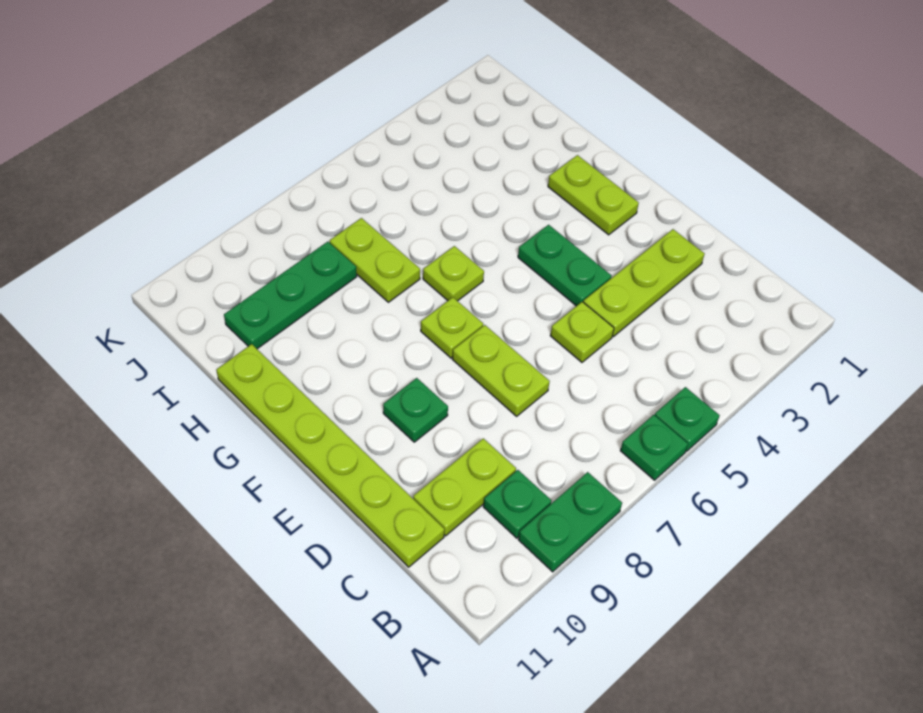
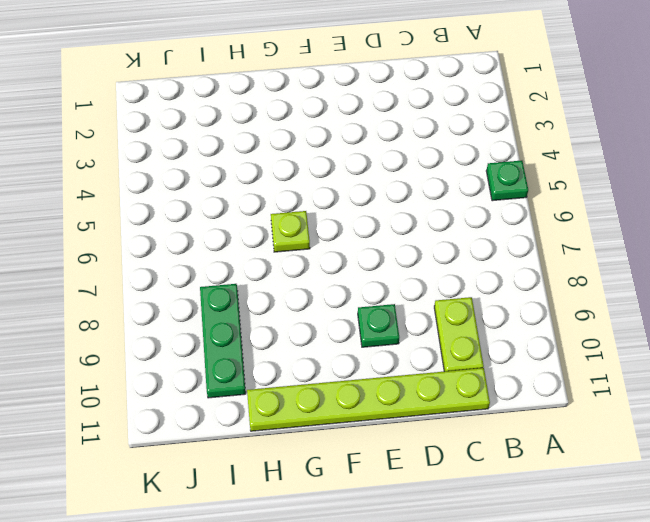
none -> green 1x1 plate [620,415,688,480]
none -> green 1x2 plate [518,472,622,572]
none -> green 1x1 plate [483,470,551,538]

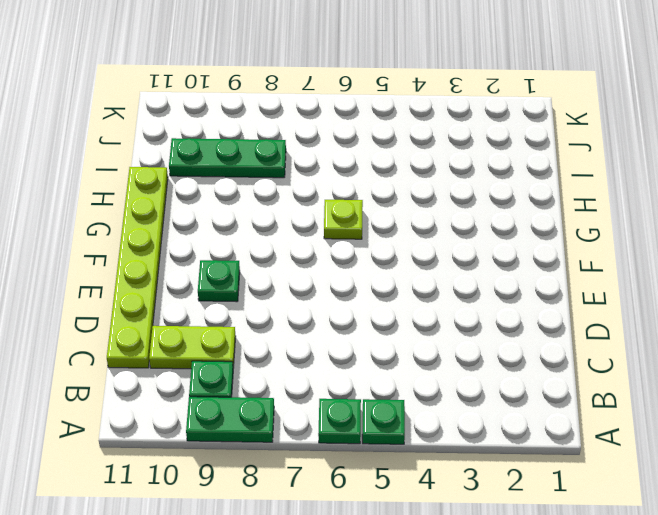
none -> lime 1x3 plate [583,229,705,337]
none -> lime 1x1 plate [550,302,614,362]
none -> lime 1x2 plate [452,325,550,416]

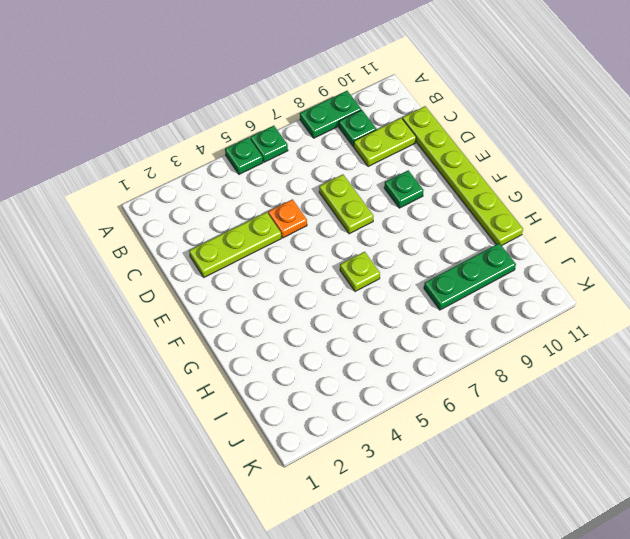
orange 1x1 plate [268,199,307,238] -> lime 1x1 plate [550,302,614,362]
none -> green 1x2 plate [518,225,612,306]
none -> lime 1x2 plate [548,155,639,235]
none -> lime 1x1 plate [421,297,483,358]

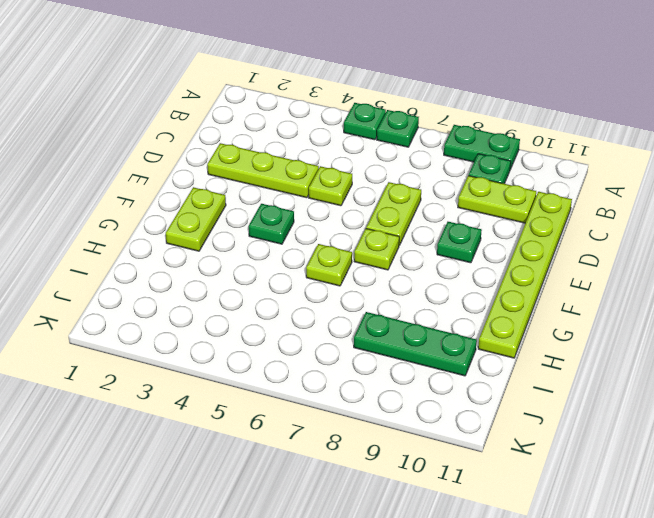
green 1x1 plate [249,204,294,244] -> green 1x2 plate [518,225,612,306]
none -> lime 1x2 plate [330,218,420,302]

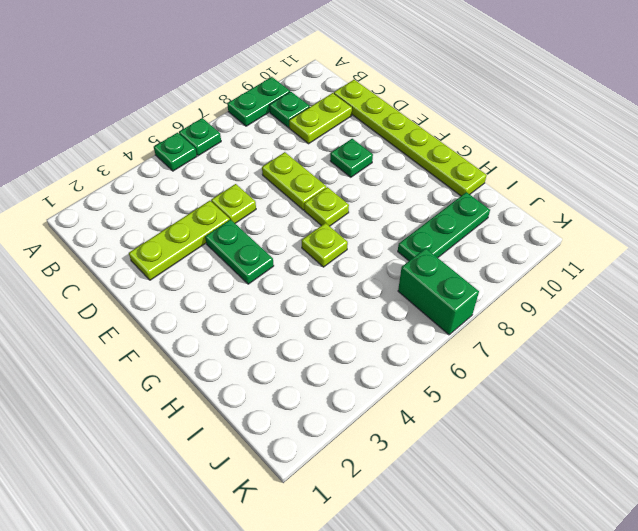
green 1x2 brick [398,248,479,335] -> none
none -> lime 1x2 plate [548,155,639,235]
none -> lime 1x2 plate [330,218,420,302]

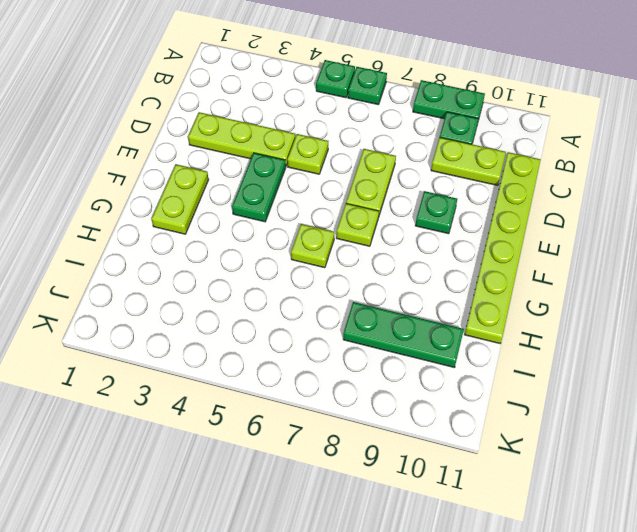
none -> lime 1x2 plate [330,218,420,302]

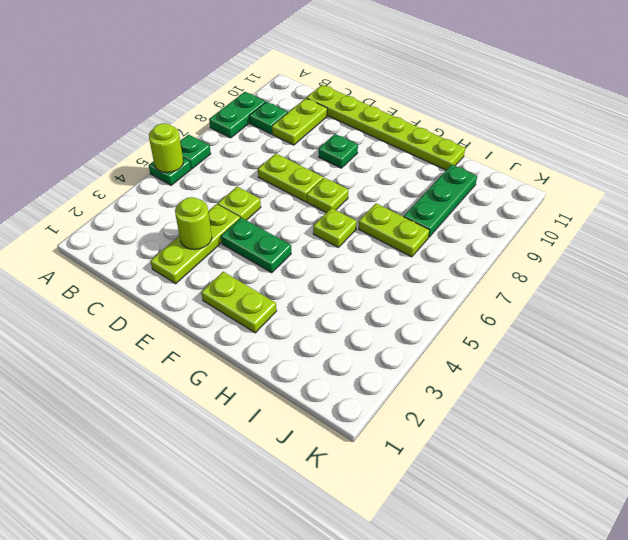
lime 1x1 round brick [149,123,183,173] -> none
lime 1x1 round brick [175,197,212,250] -> none

